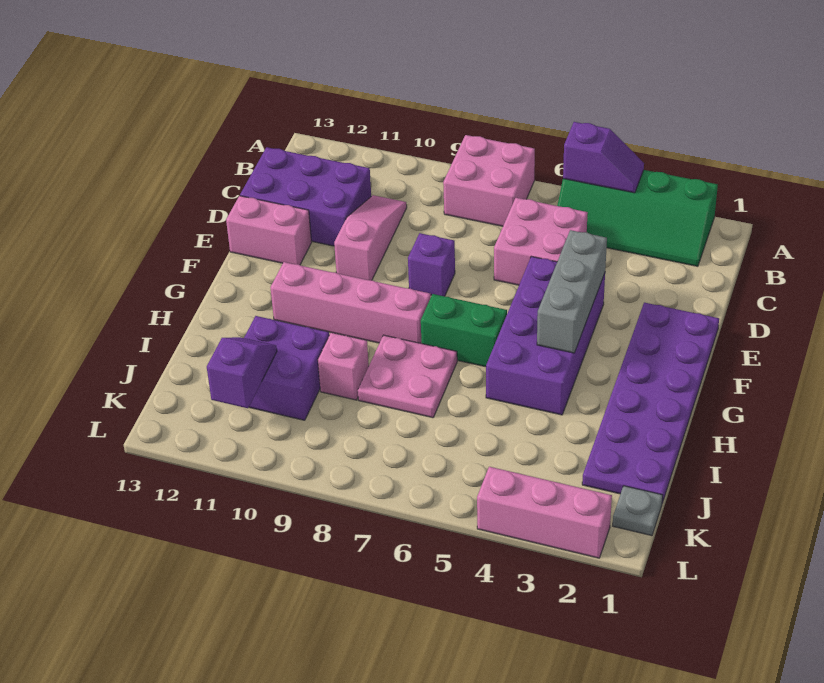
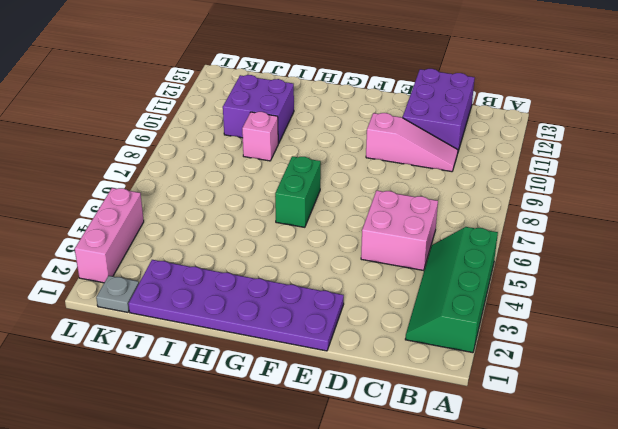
none -> pink 2x2 brick [443,135,535,226]
none -> purple 2x4 brick [486,256,605,415]
none -> purple 1x1 brick [408,233,455,296]

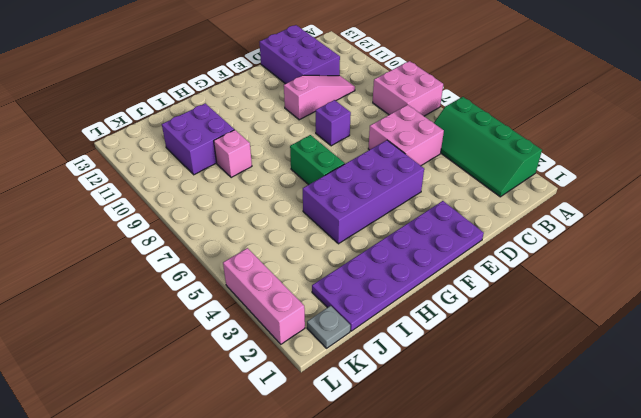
none -> pink 1x2 brick [226,196,312,265]
none -> pink 1x4 brick [270,262,431,343]
none -> pink 2x2 plate [358,335,457,418]

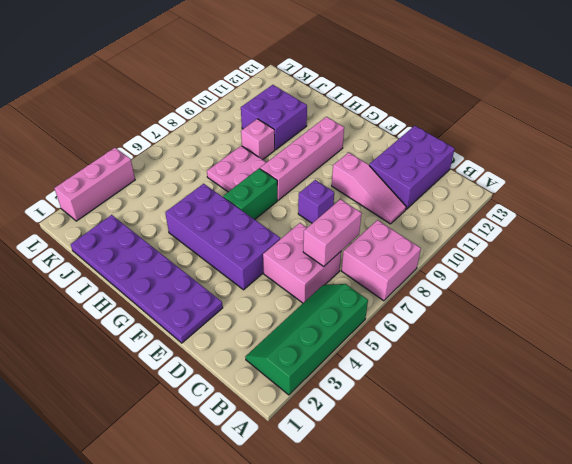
pink 1x2 brick [303,199,362,266] -> pink 1x2 brick moved to [226,196,312,265]
none -> grey 1x1 plate [613,486,663,536]
none -> purple 1x2 slope [563,122,644,193]
none -> grey 1x3 brick [537,230,607,353]

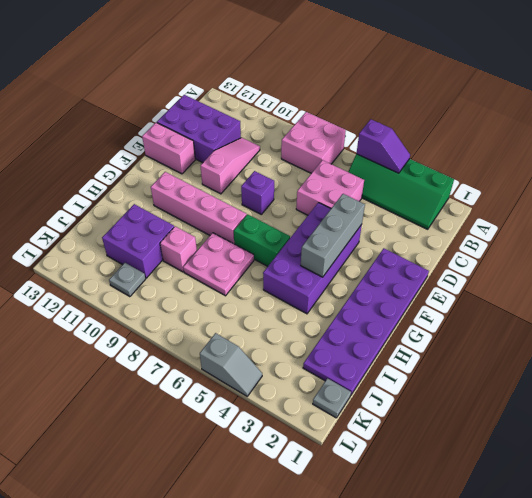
grey 1x1 plate [109,263,146,297] -> none
grey 1x2 slope [200,333,262,396] -> pink 1x3 brick [477,467,612,558]
none -> purple 1x2 slope [207,337,277,408]

